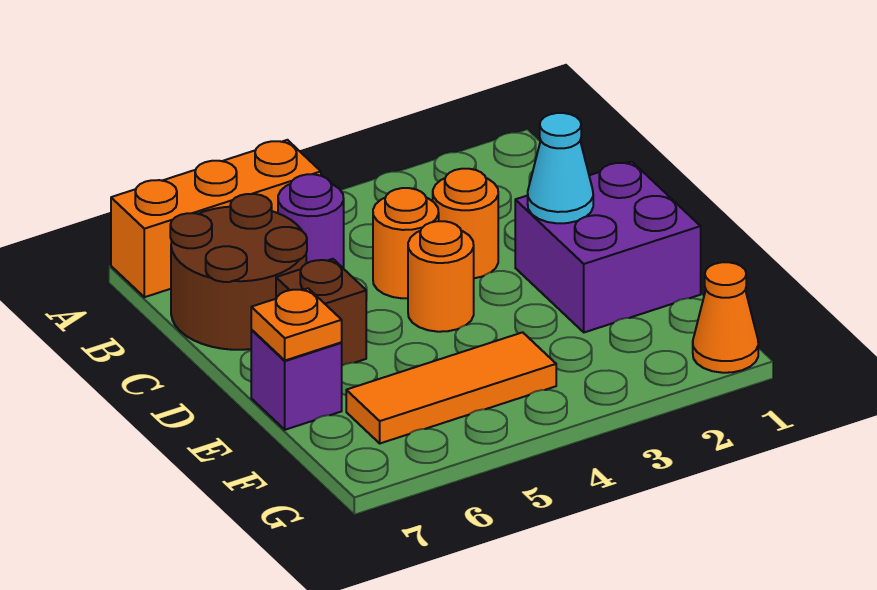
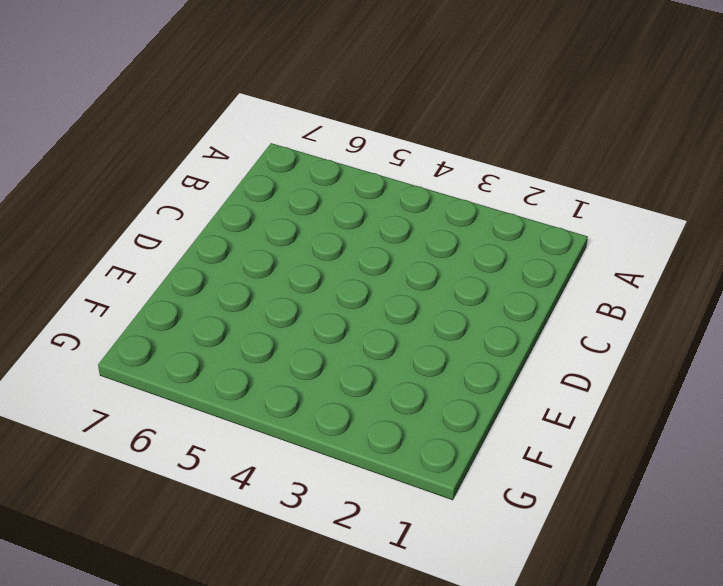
none -> orange 1x3 brick [111,140,321,297]
none -> purple 1x1 round brick [278,174,344,269]
none -> brown 2x2 round brick [170,194,307,350]

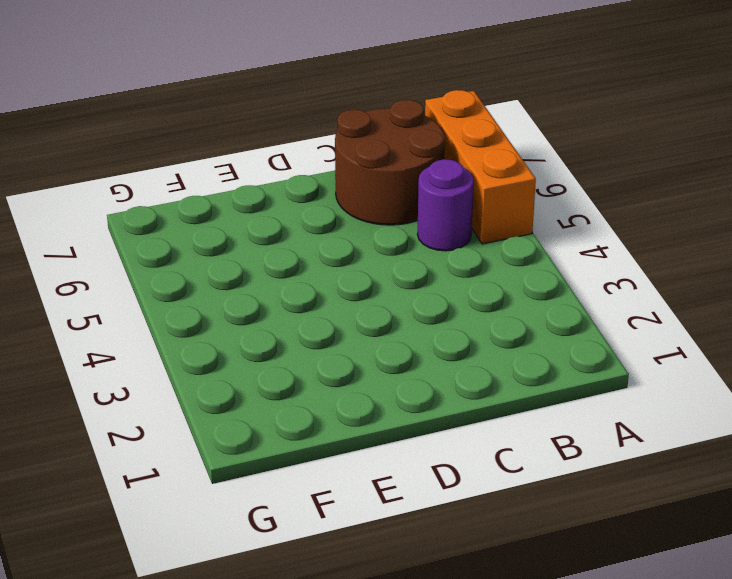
none -> orange 1x1 round brick [433,169,498,278]
none -> orange 1x1 round brick [373,188,439,298]
none -> purple 2x2 brick [515,162,701,332]

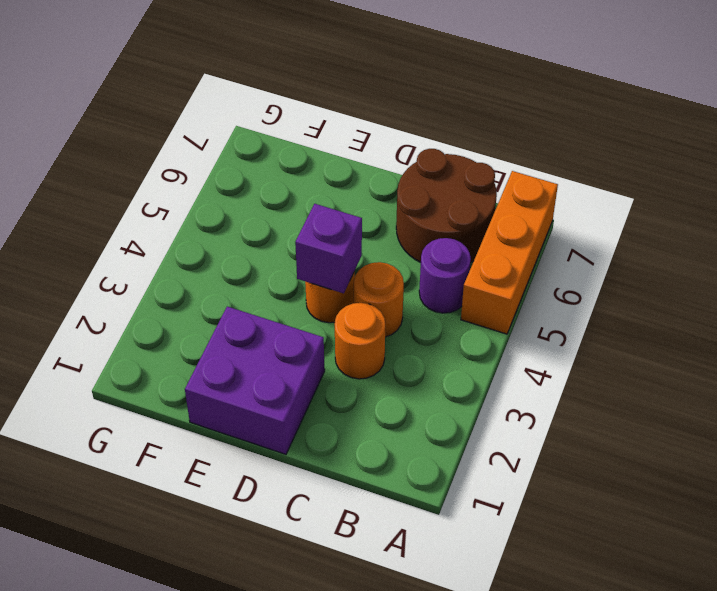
purple 1x1 brick [295,204,362,293] -> purple 1x1 brick moved to [251,330,342,430]
none -> brown 1x1 brick [276,259,366,366]
none -> orange 1x3 tile [346,332,556,443]
none -> orange 1x1 cone [693,262,758,373]

